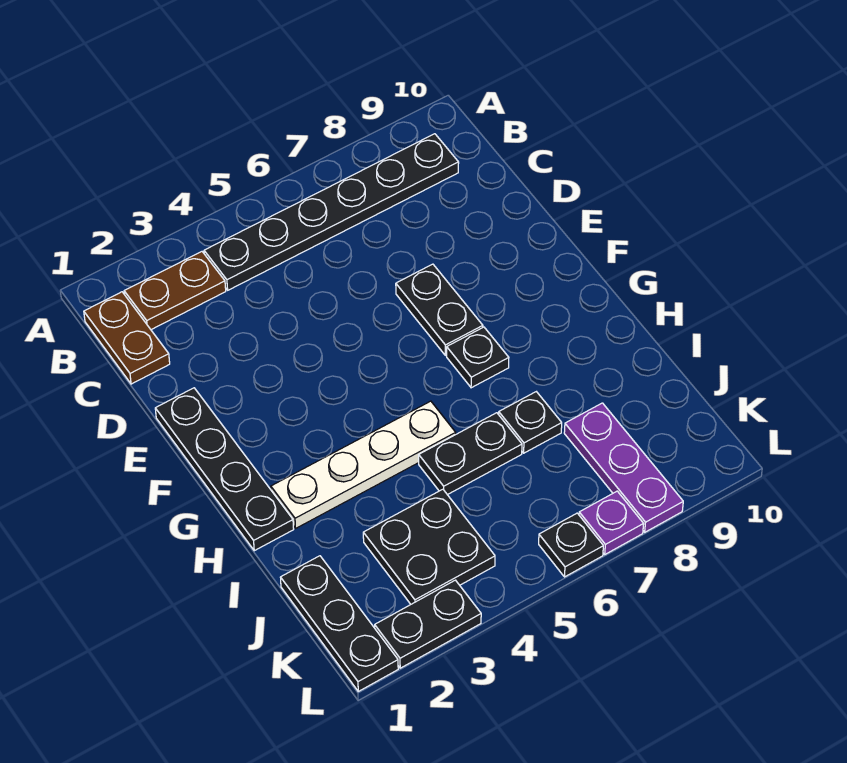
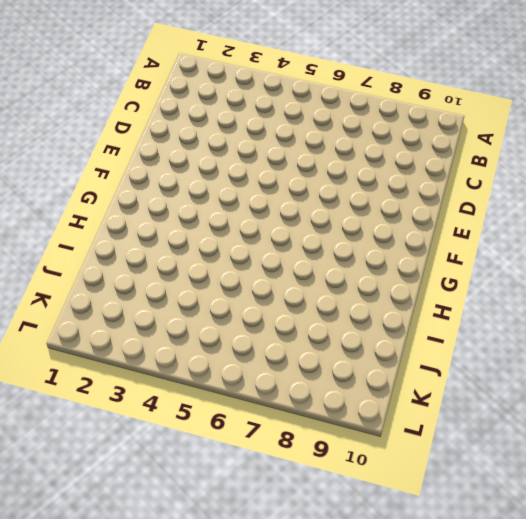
none -> brown 1x2 plate [84,292,170,384]
none -> brown 1x2 plate [124,252,226,330]
none -> black 1x6 plate [204,134,459,290]

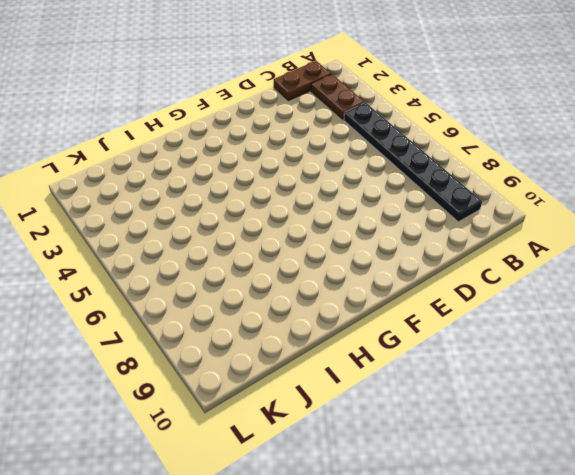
none -> black 1x4 plate [155,388,294,551]
none -> black 1x2 plate [396,264,483,355]
none -> black 1x1 plate [447,327,509,388]

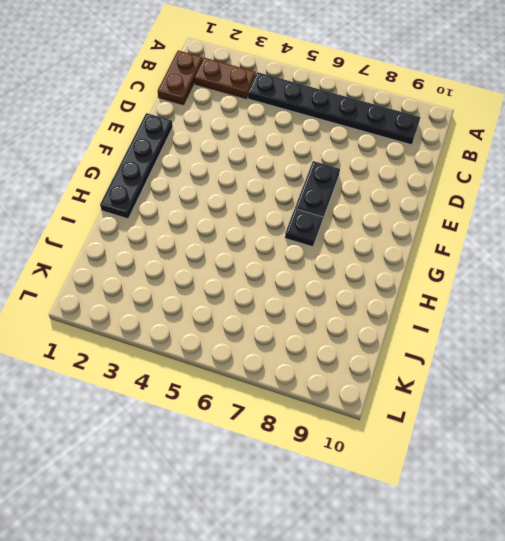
none -> white 1x4 plate [271,401,456,528]
none -> black 1x2 plate [419,413,522,495]
none -> black 1x1 plate [499,392,562,453]

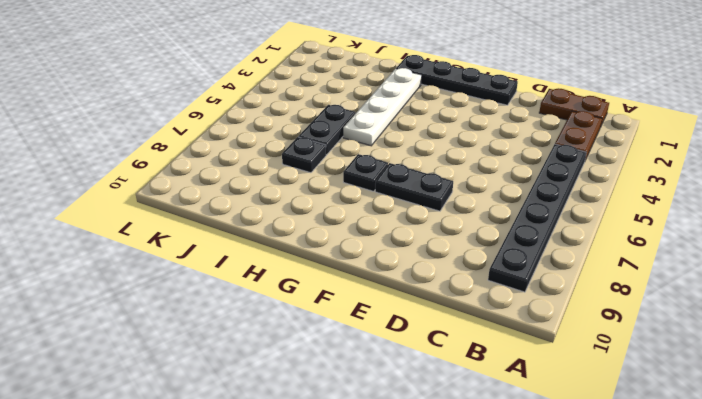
none -> black 1x3 plate [280,556,398,691]
none -> black 2x2 plate [363,489,495,604]
none -> purple 1x3 plate [564,403,683,532]

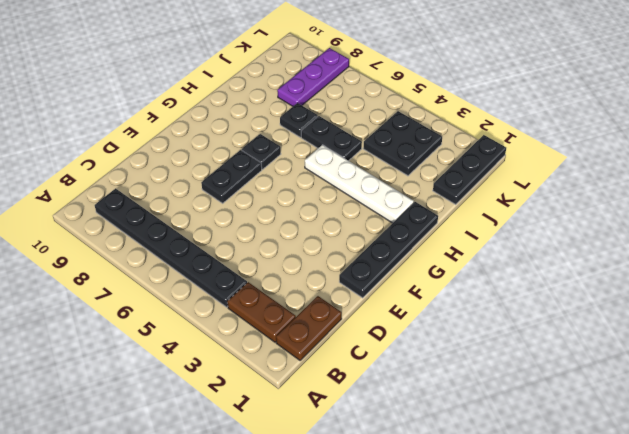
none -> black 1x2 plate [375,580,481,668]
none -> black 1x1 plate [539,513,603,577]
none -> purple 1x1 plate [579,491,644,554]

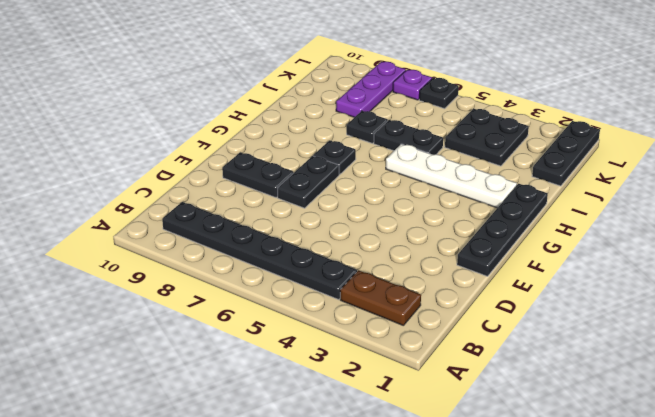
black 1x2 plate [222,152,293,197] -> black 1x2 plate moved to [375,580,481,668]
none -> brown 1x2 plate [84,292,170,384]

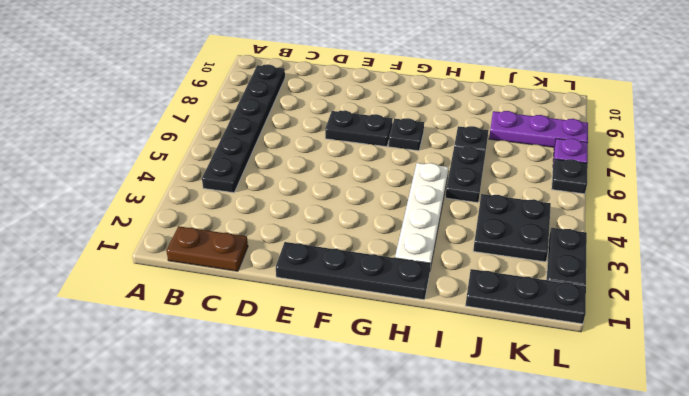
none -> brown 1x2 plate [124,252,226,330]

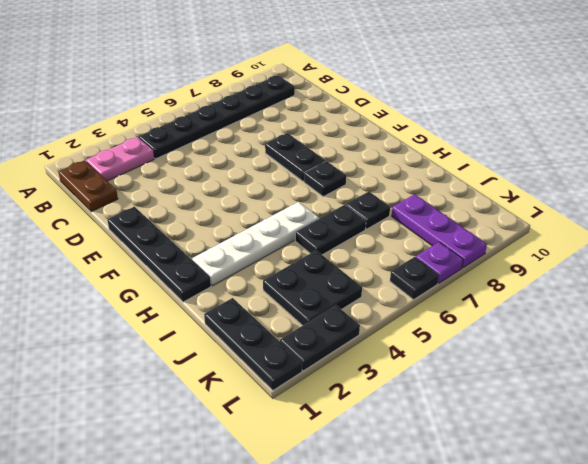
pink 1x2 plate [86,137,154,181] -> brown 1x2 plate [124,252,226,330]

